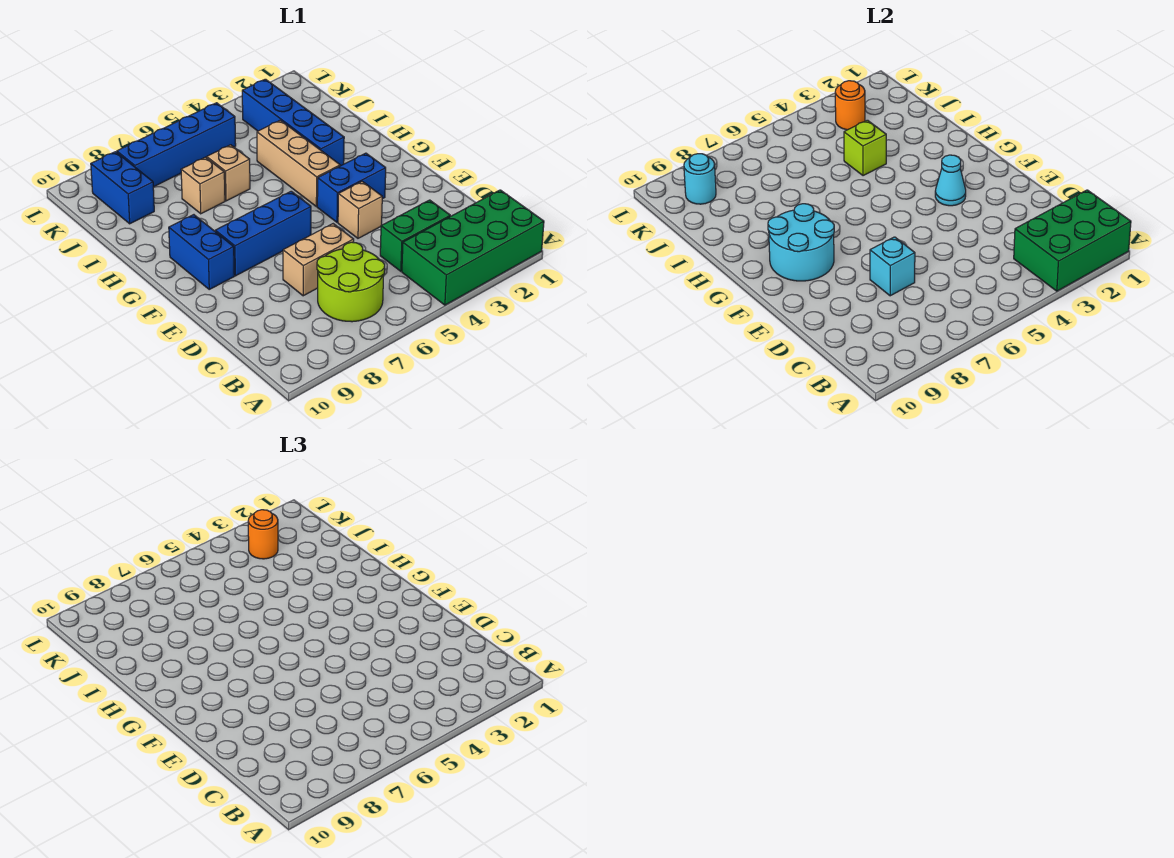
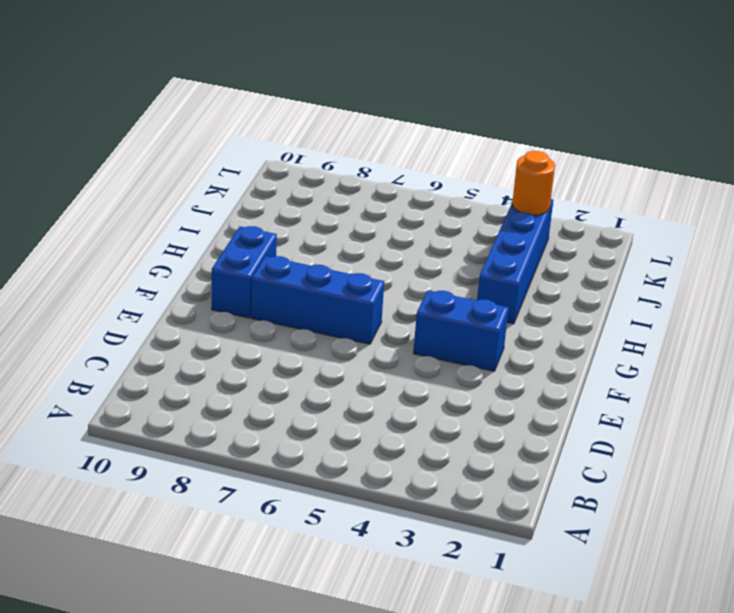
none -> green 2x4 brick [402,190,544,305]
none -> lime 2x2 round brick [317,242,385,322]
none -> green 1x2 brick [380,200,450,271]

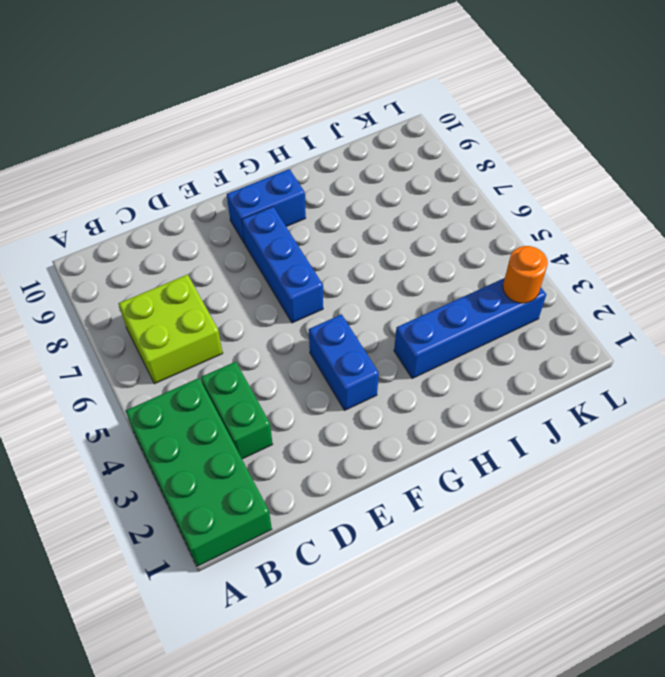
lime 2x2 brick [118,275,223,384] -> lime 2x2 round brick [317,242,385,322]
none -> tan 1x2 brick [283,224,354,296]
none -> tan 1x1 brick [338,181,382,238]
none -> tan 1x3 brick [257,120,340,207]

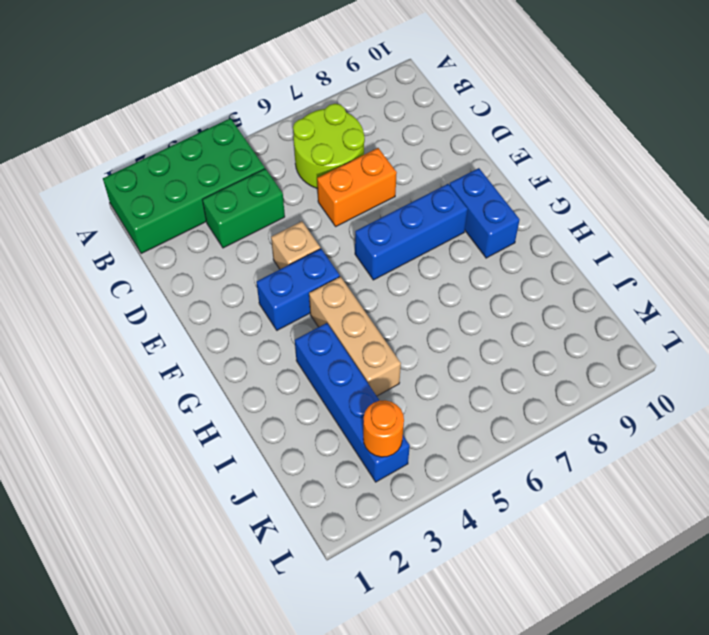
orange 1x2 brick [317,148,397,226] -> tan 1x2 brick [283,224,354,296]
none -> tan 1x1 brick [207,145,250,201]
none -> tan 1x1 brick [181,157,225,214]
none -> blue 1x2 brick [91,152,154,224]

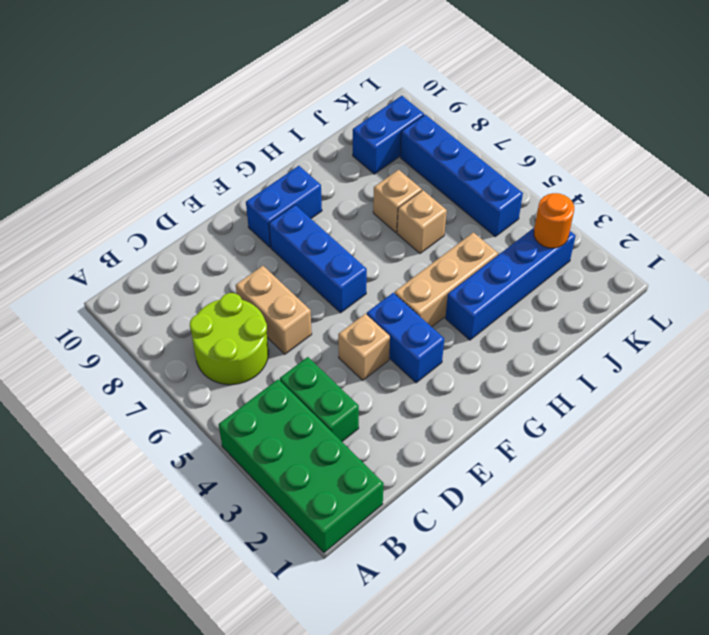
none -> green 2x3 brick [1014,190,1131,291]
none -> cyan 1x1 brick [870,237,915,296]
none -> cyan 1x1 cone [935,155,966,206]

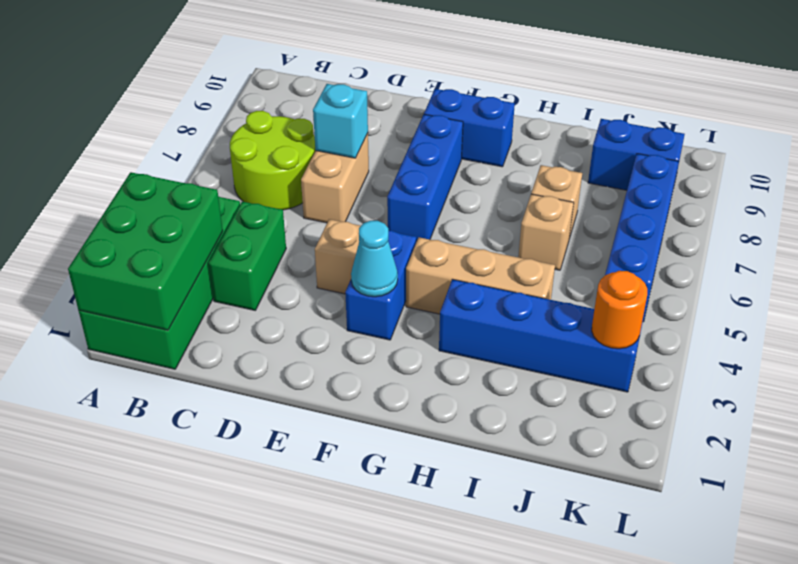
none -> cyan 2x2 round brick [768,204,834,281]
none -> lime 1x1 brick [844,120,886,176]
none -> cyan 1x1 round brick [684,154,716,204]

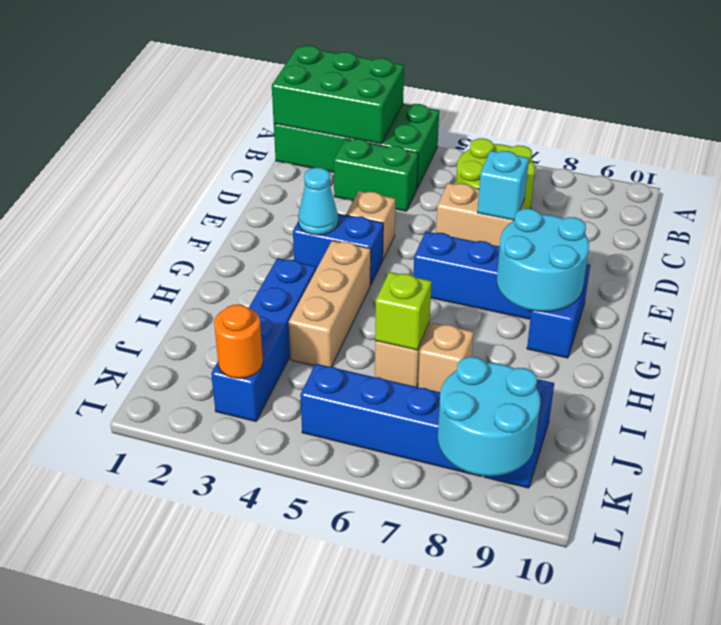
lime 1x1 brick [375,272,432,350] -> lime 1x1 brick moved to [844,120,886,176]
cyan 2x2 round brick [438,357,540,476] -> cyan 1x1 round brick [684,154,716,204]
none -> orange 1x1 round brick [248,510,278,559]

